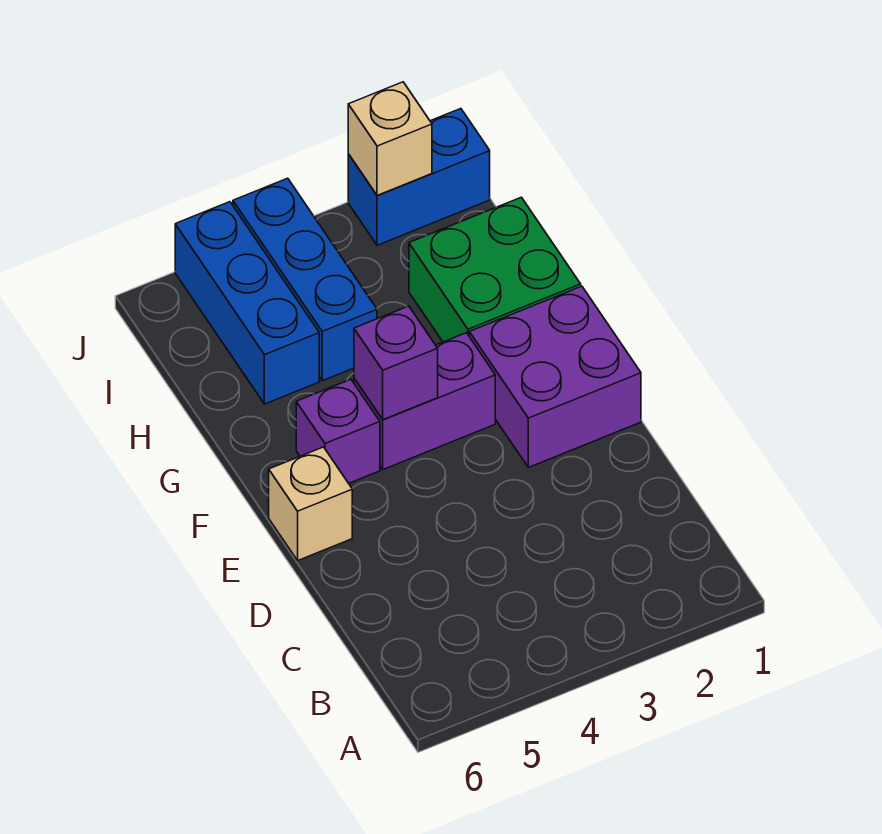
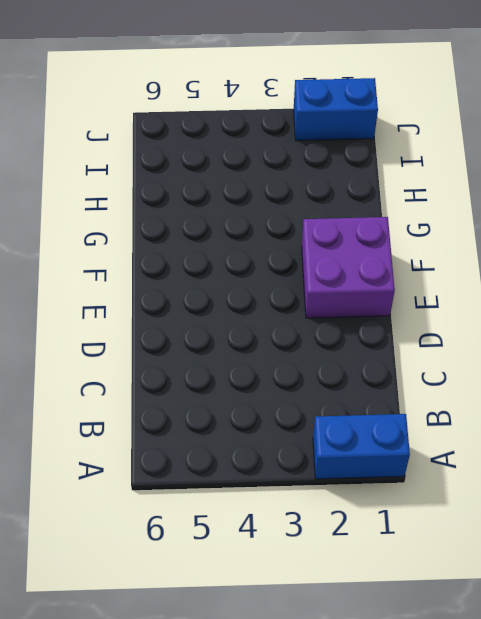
blue 1x2 brick [313,414,410,479] -> none
none -> tan 1x1 brick [269,447,352,560]
none -> purple 1x2 brick [354,333,495,469]

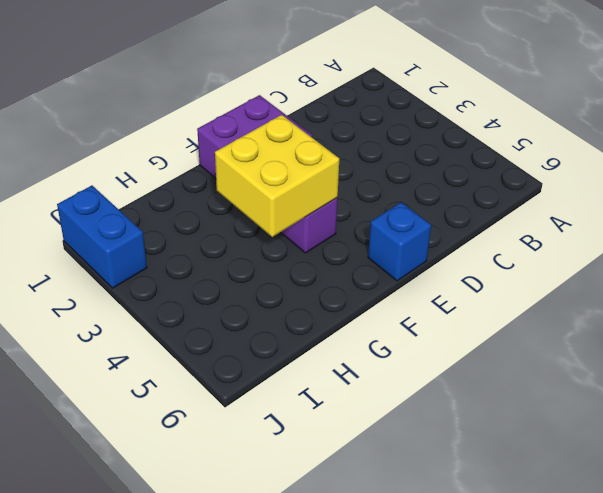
blue 1x1 brick [368,202,431,281] -> tan 1x1 brick [269,447,352,560]
yellow 2x2 brick [215,115,339,237] -> purple 1x1 brick [354,306,438,420]
none -> purple 1x1 brick [296,379,380,483]
none -> green 2x2 brick [409,197,581,342]

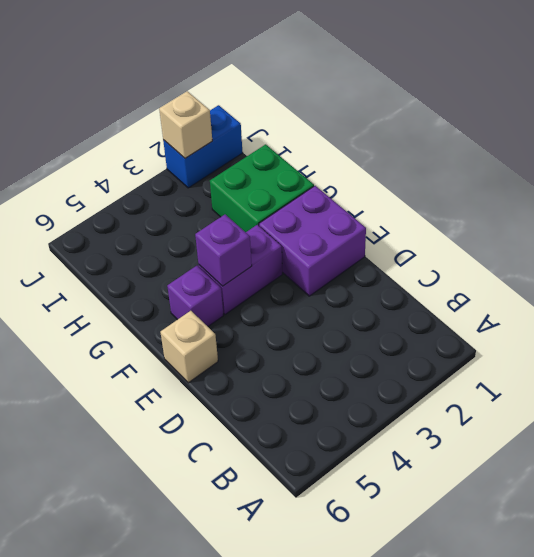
none -> blue 1x3 brick [233,178,377,381]
none -> blue 1x3 brick [175,202,319,404]

